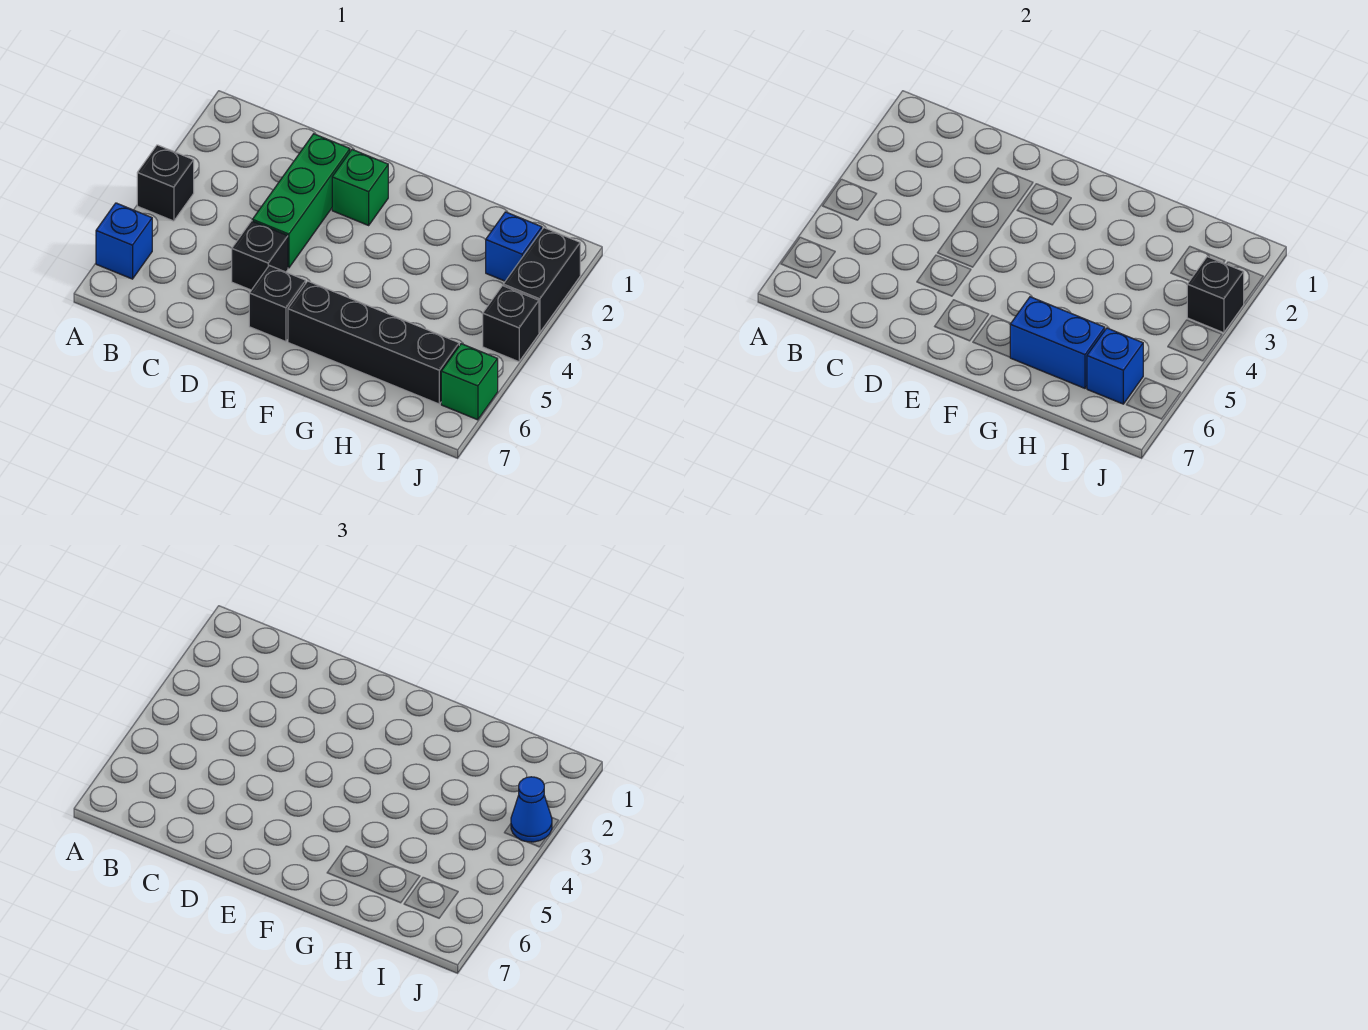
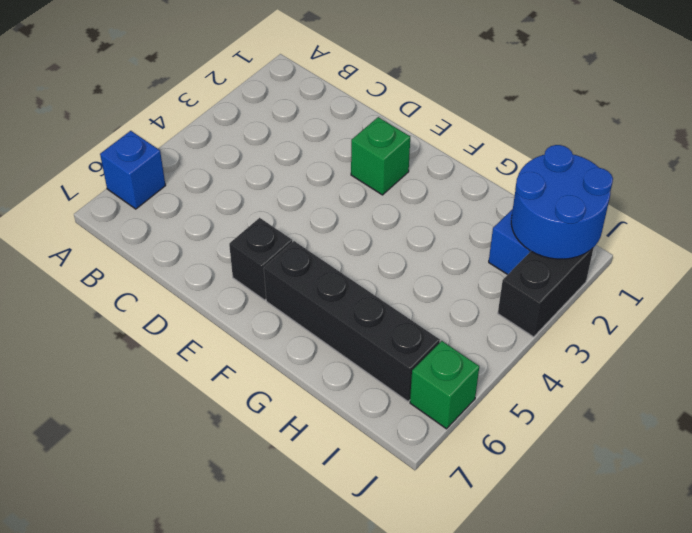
blue 2x2 round brick [511,145,613,259] -> none
none -> black 1x1 brick [137,145,194,221]
none -> green 1x3 brick [252,134,350,268]
none -> black 1x1 brick [232,221,288,290]

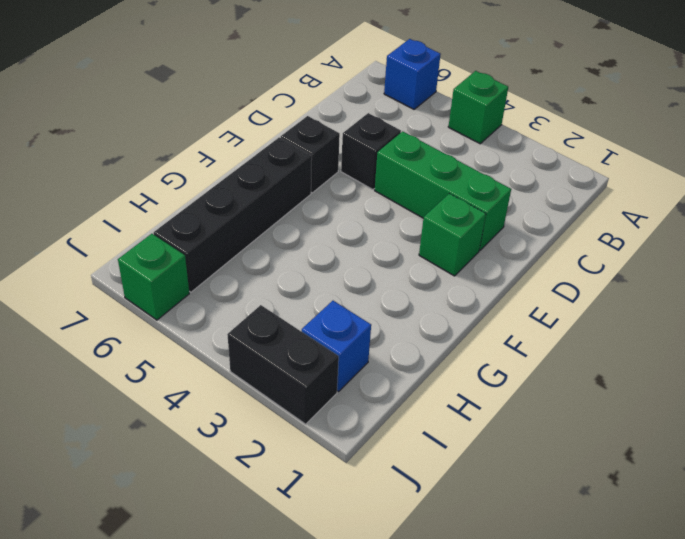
green 1x1 brick [448,71,508,144] -> black 1x1 brick [137,145,194,221]
none -> black 1x1 brick [483,286,539,362]
none -> blue 1x2 brick [1010,297,1105,388]
none -> blue 1x1 brick [1087,328,1143,404]

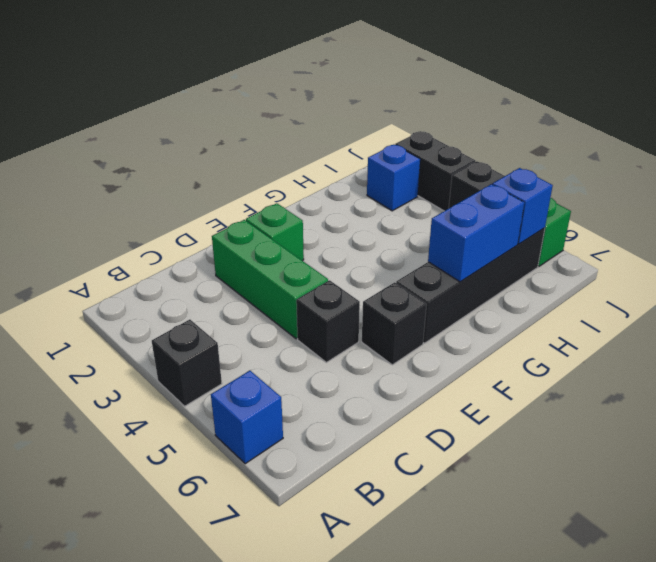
none -> black 1x1 brick [1187,257,1244,333]
none -> blue 1x1 cone [511,777,552,842]

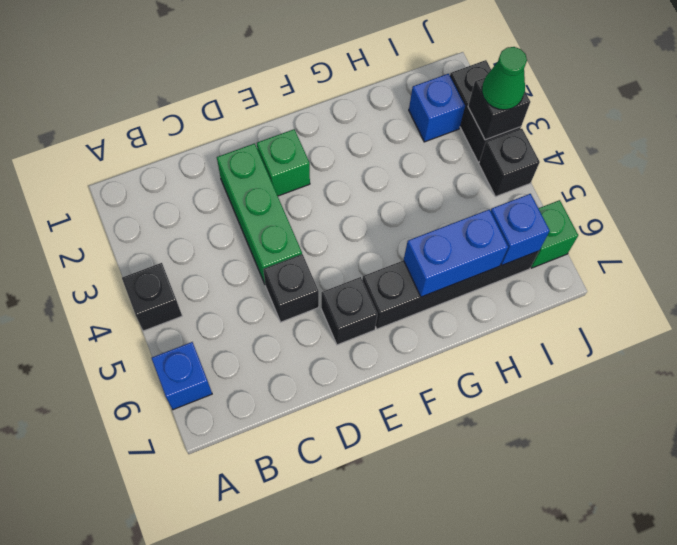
green 1x1 cone [482,47,527,110] -> blue 1x1 cone [511,777,552,842]

